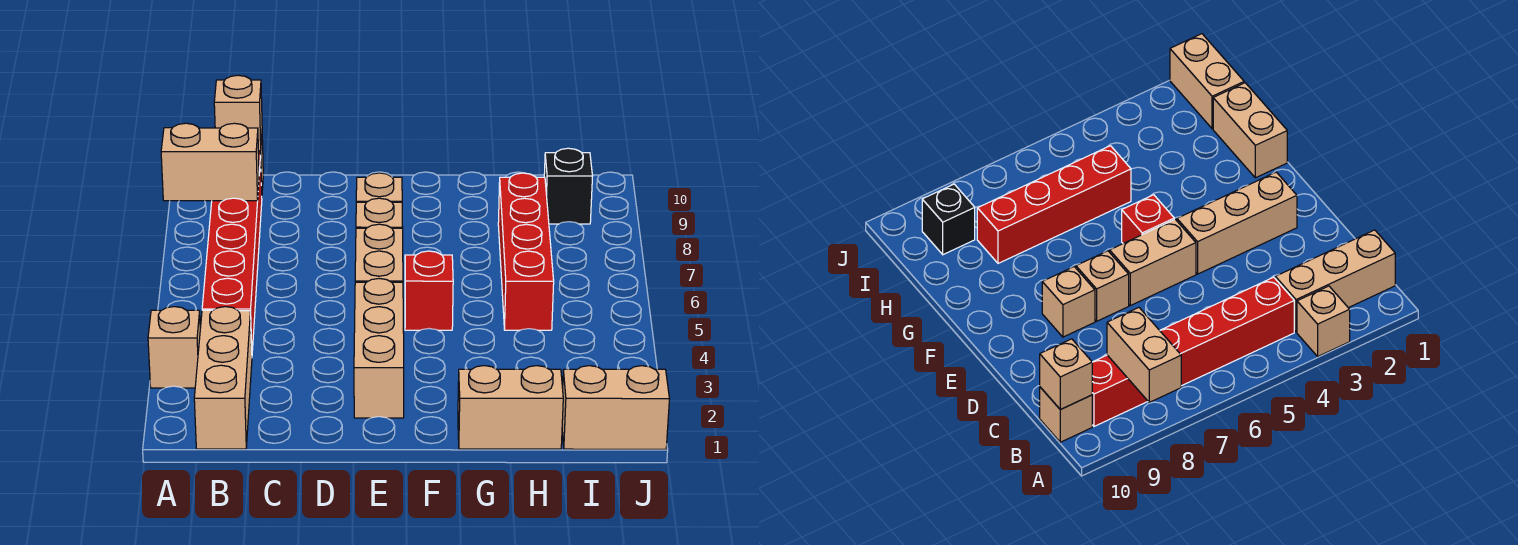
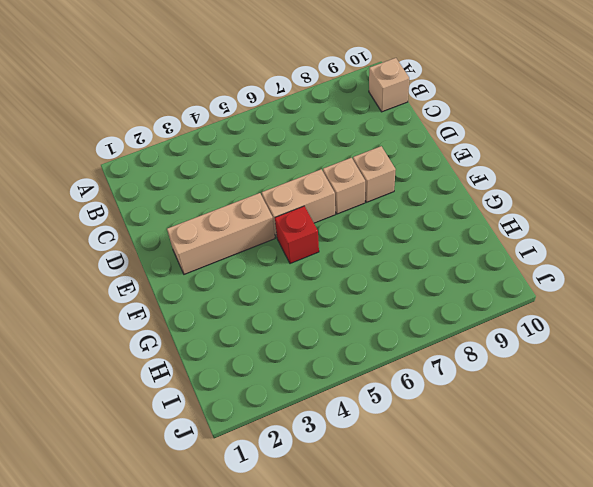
none -> tan 1x1 brick [148,307,200,388]
none -> tan 1x3 brick [194,307,252,449]
none -> red 1x6 brick [202,152,262,350]

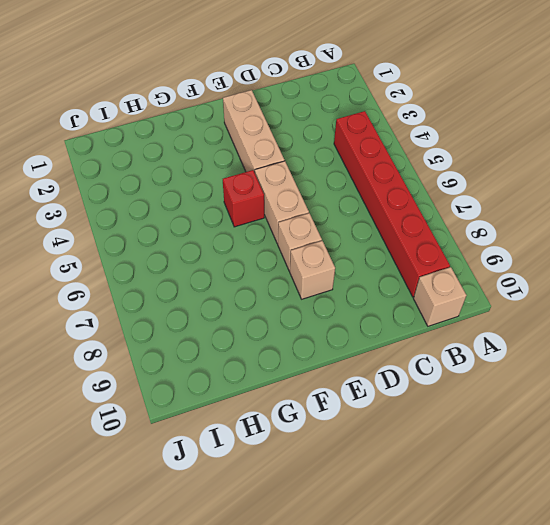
none -> tan 1x1 brick [148,307,200,388]
none -> tan 1x3 brick [194,307,252,449]
none -> tan 1x2 brick [458,366,563,449]

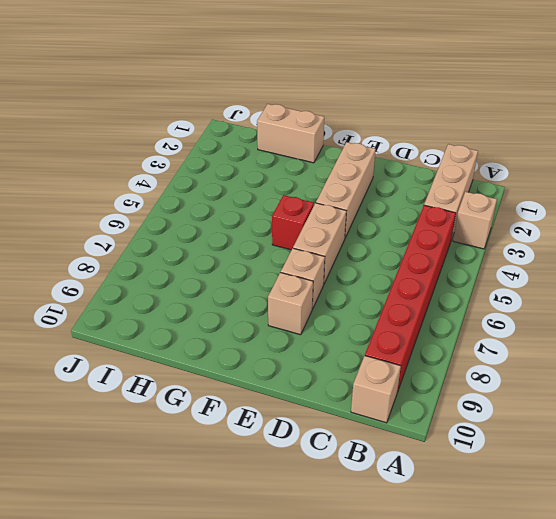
none -> red 1x4 brick [498,173,554,330]
none -> tan 1x2 brick [562,366,669,449]
none -> black 1x1 brick [544,148,593,224]

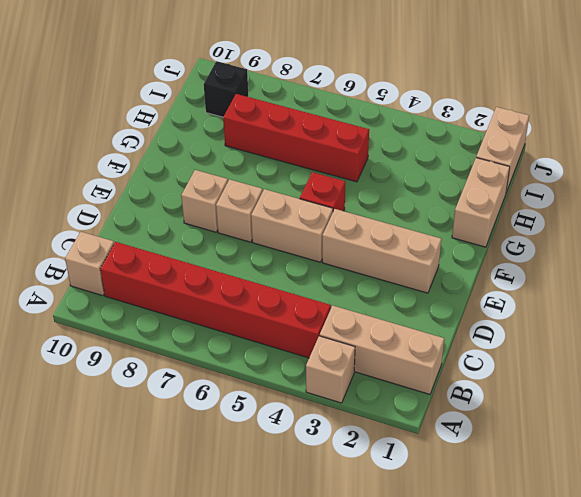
none -> tan 1x2 brick [161,123,259,201]
none -> tan 1x1 brick [214,75,262,151]

